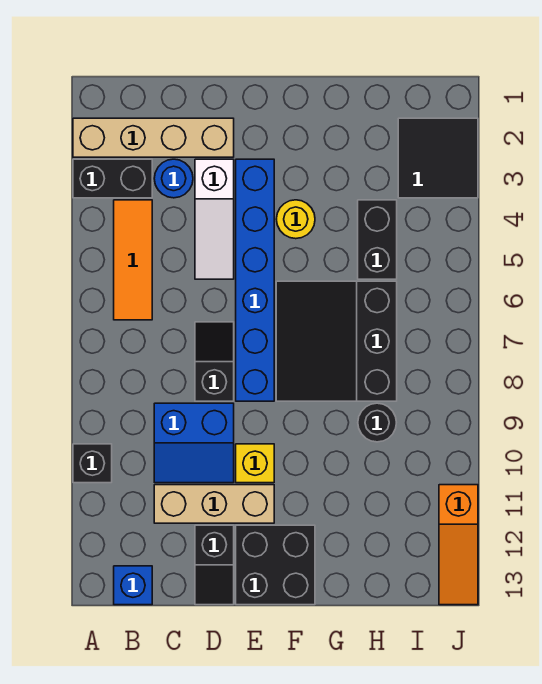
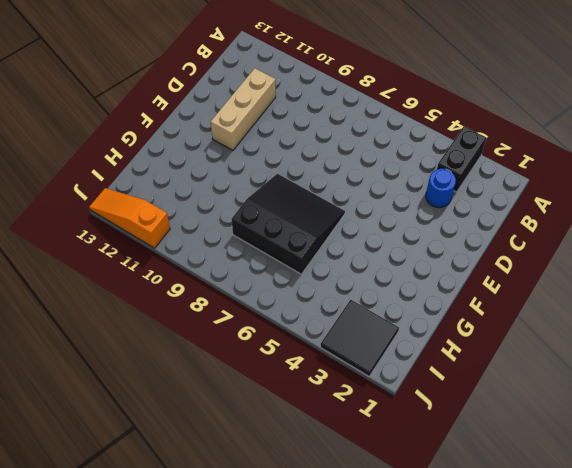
none -> tan 1x4 brick [73,118,234,157]
none -> black 1x1 brick [73,444,112,483]
none -> orange 1x3 tile [114,200,152,320]

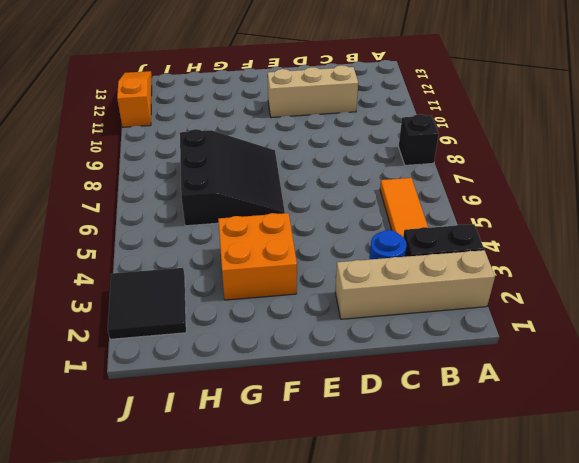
black 1x1 brick [399,114,439,165] -> black 1x1 brick moved to [73,444,112,483]
orange 2x2 brick [218,213,297,300] -> yellow 1x1 round brick [276,200,315,239]
none -> blue 1x1 brick [114,566,152,605]
none -> blue 2x2 slope [154,403,234,483]
none -> white 1x3 slope [195,159,234,279]

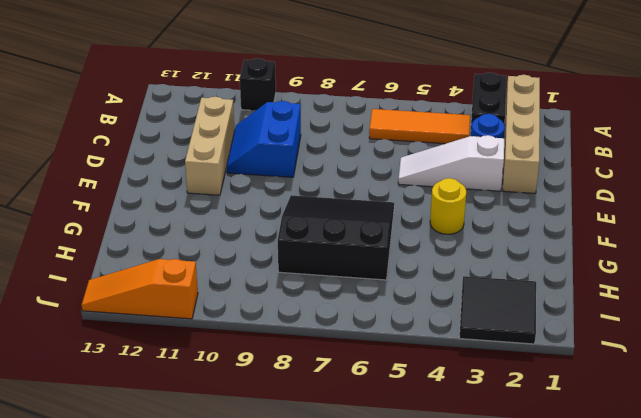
none -> blue 1x1 brick [114,566,152,605]
none -> black 1x2 slope [195,322,234,401]
none -> black 1x2 slope [195,525,234,605]

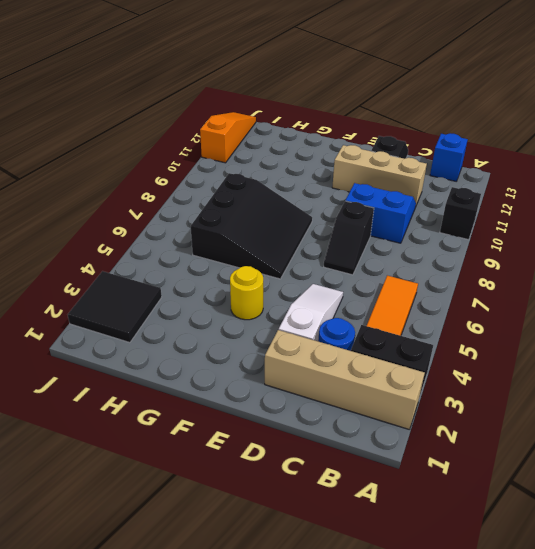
none -> blue 1x6 brick [236,159,274,401]
none -> yellow 1x1 brick [236,444,274,483]
none -> black 2x2 brick [236,525,315,605]

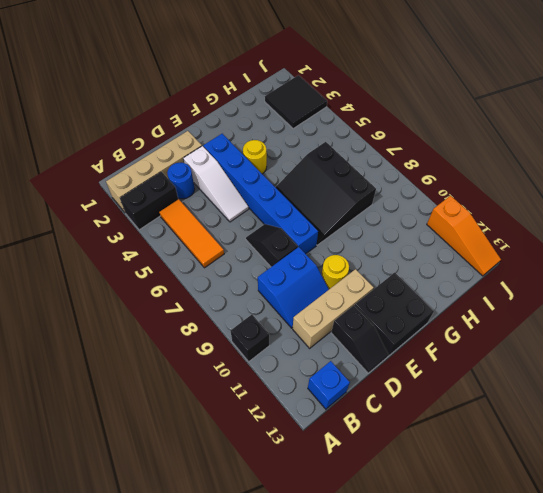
yellow 1x1 round brick [322,255,349,289] -> yellow 1x1 brick [236,444,274,483]
none -> black 1x2 brick [358,200,397,279]
none -> black 1x1 round brick [358,403,396,442]

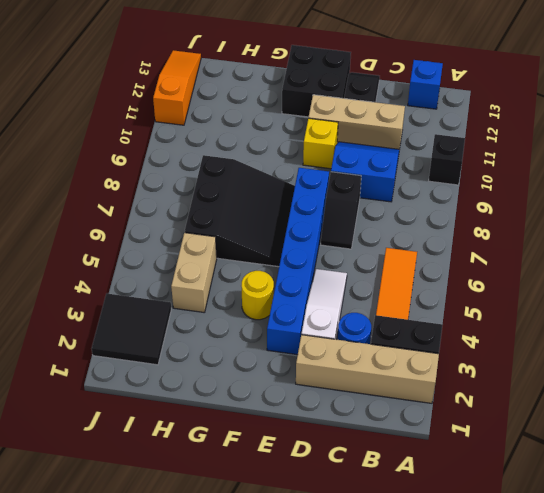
tan 1x2 brick [171,233,217,313] -> black 1x2 brick [358,200,397,279]
none -> black 1x1 round brick [358,403,396,442]

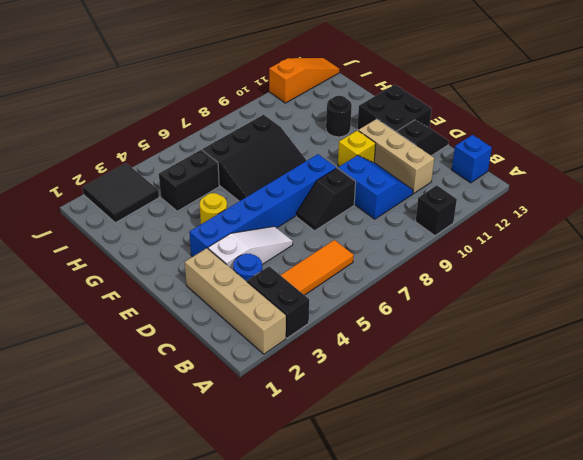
black 1x1 round brick [326,96,352,137] -> black 1x1 round brick moved to [358,403,396,442]

